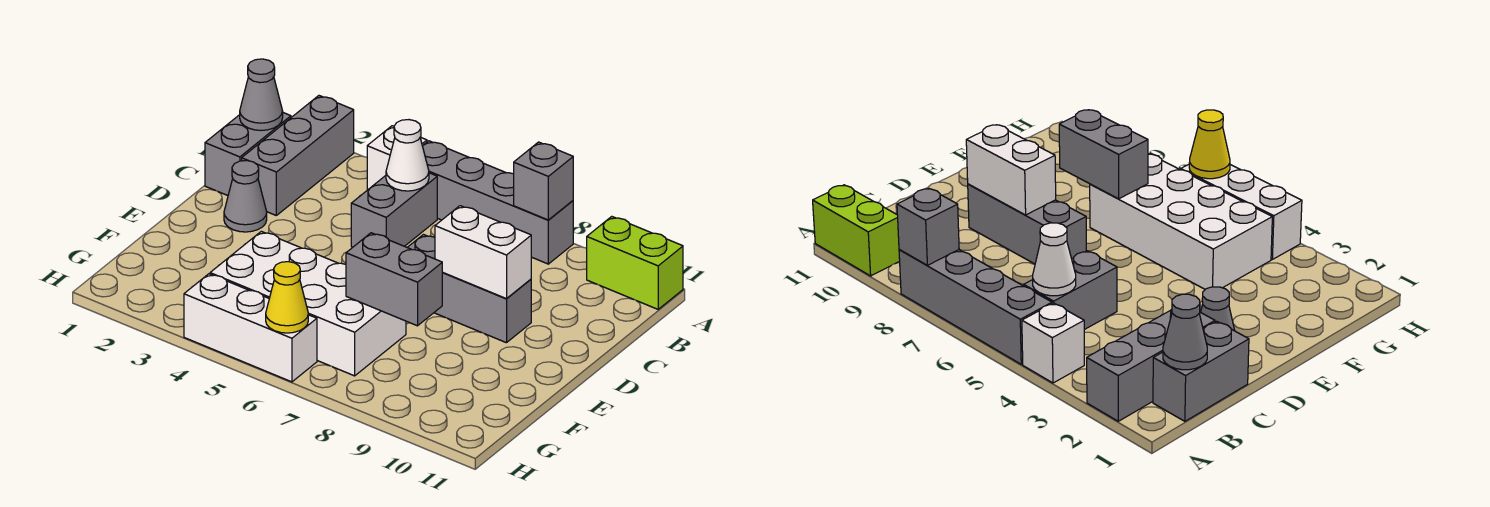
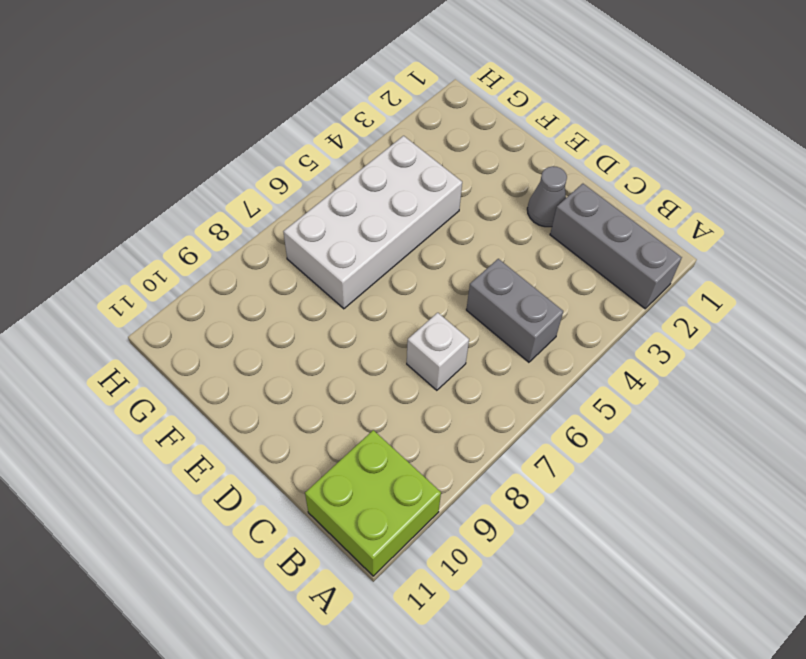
lime 2x2 brick [305,430,441,576] -> lime 1x2 brick [587,216,683,309]
white 1x1 brick [407,313,469,390] -> white 1x1 brick moved to [367,126,427,189]
none -> grey 1x4 brick [423,141,573,264]
none -> grey 1x2 brick [205,113,291,196]
none -> grey 1x3 brick [407,235,531,343]

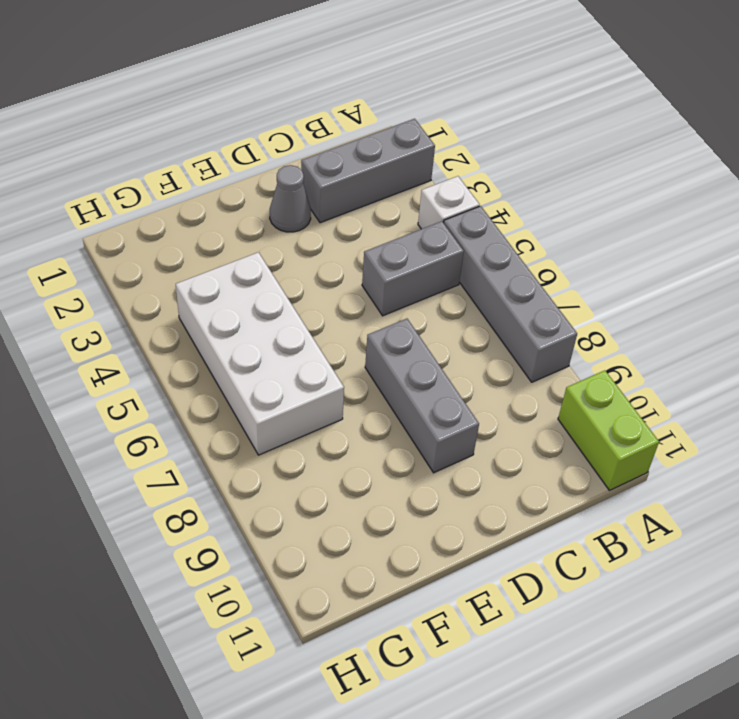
none -> grey 1x2 brick [205,113,291,196]
none -> white 1x3 brick [184,274,317,382]
none -> grey 1x1 brick [514,142,573,220]

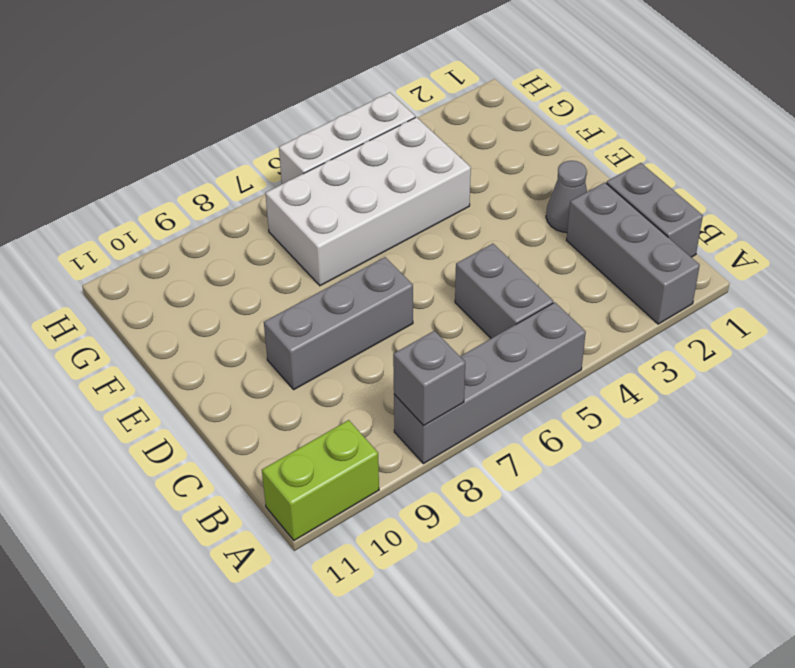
none -> white 1x1 brick [367,126,427,189]
none -> grey 1x1 cone [240,59,283,131]
none -> white 1x1 cone [386,120,429,191]

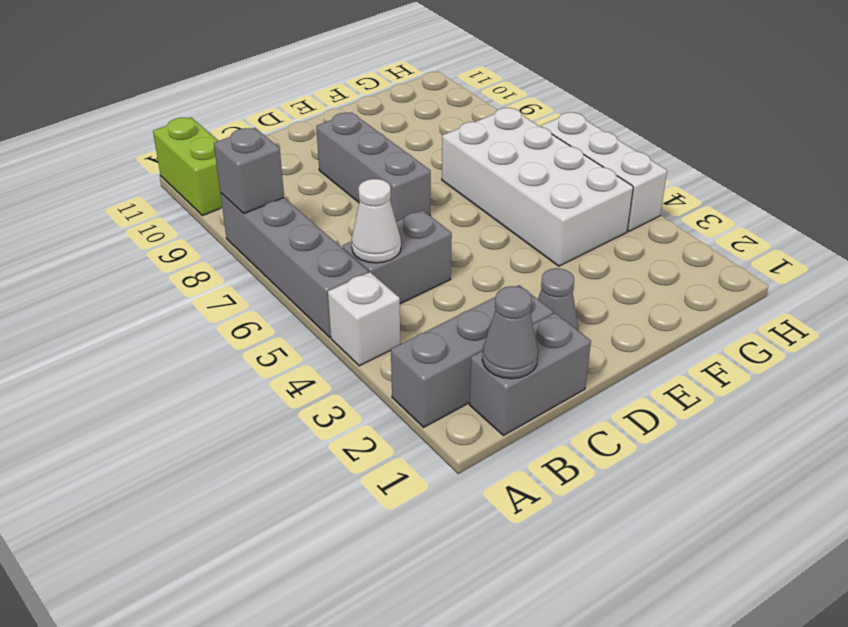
none -> white 1x2 brick [435,206,531,299]
none -> grey 1x2 brick [346,233,442,326]
none -> yellow 1x1 cone [266,262,308,333]

